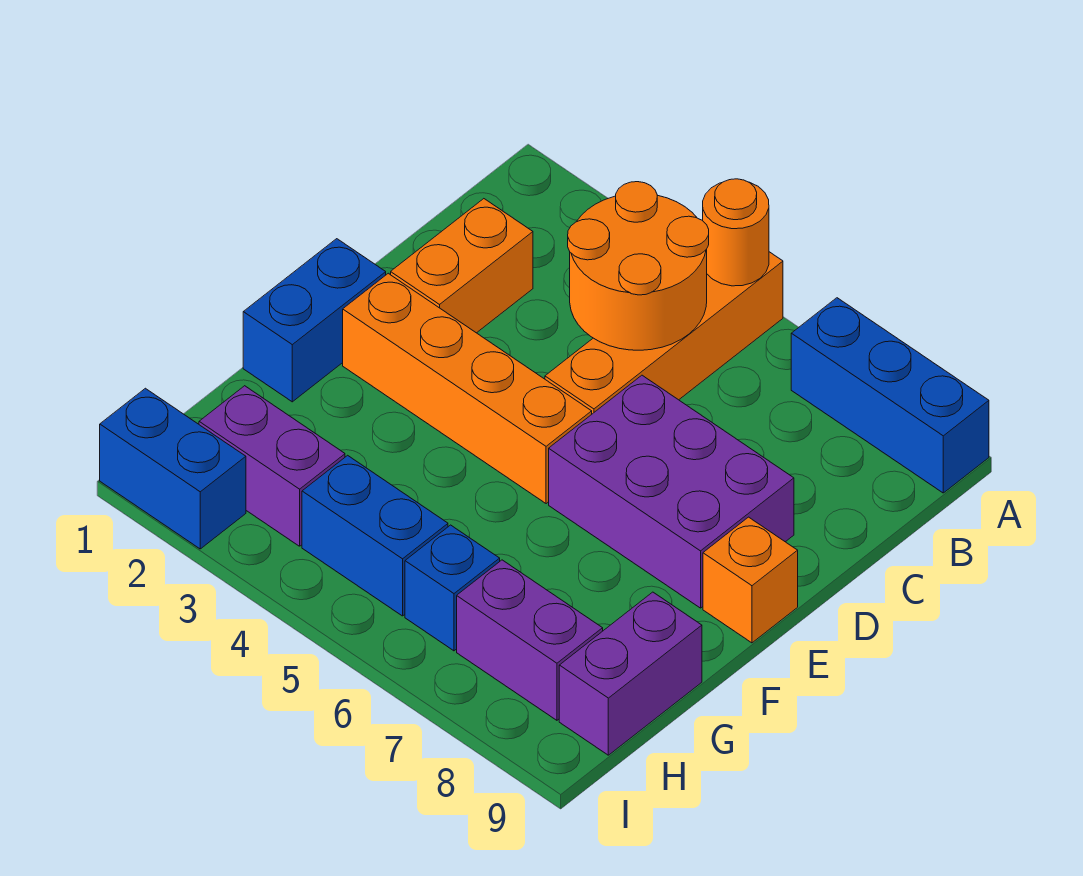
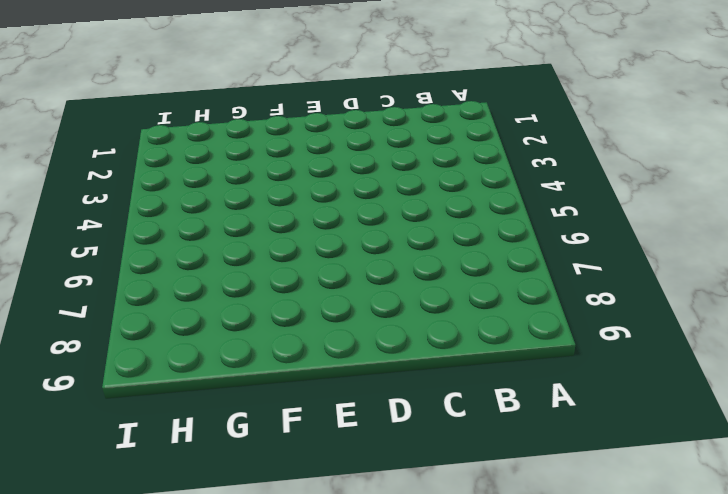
none -> orange 1x4 brick [545,252,783,414]
none -> blue 1x3 brick [791,298,989,493]
none -> orange 1x2 brick [391,199,533,333]

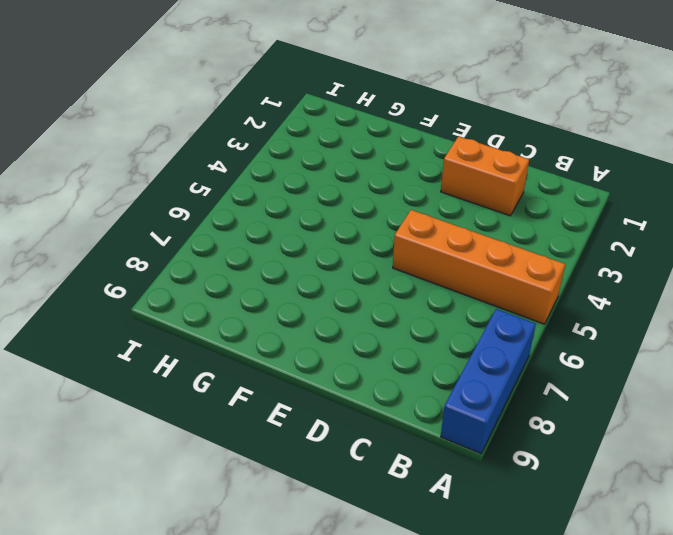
none -> purple 2x3 brick [549,375,794,608]
none -> blue 1x2 brick [243,239,386,402]
none -> orange 1x4 brick [343,273,592,504]

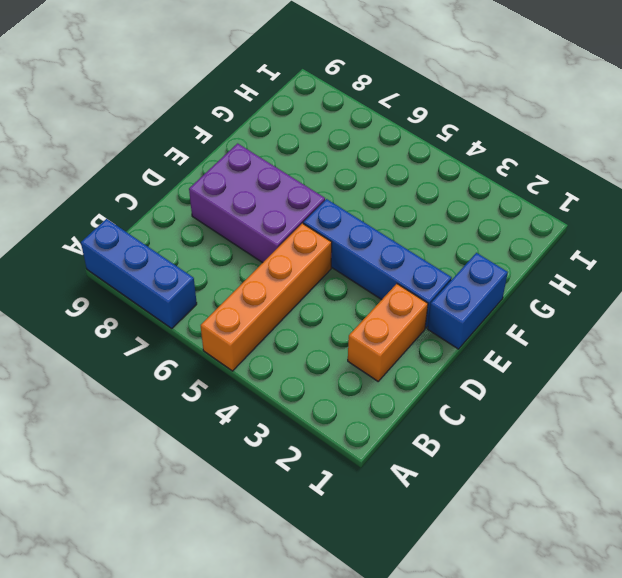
blue 1x4 brick [303,199,452,328] -> orange 1x4 brick [343,273,592,504]
none -> orange 1x1 brick [703,517,798,643]
none -> purple 1x2 brick [559,592,702,755]
none -> purple 1x2 brick [199,386,345,546]

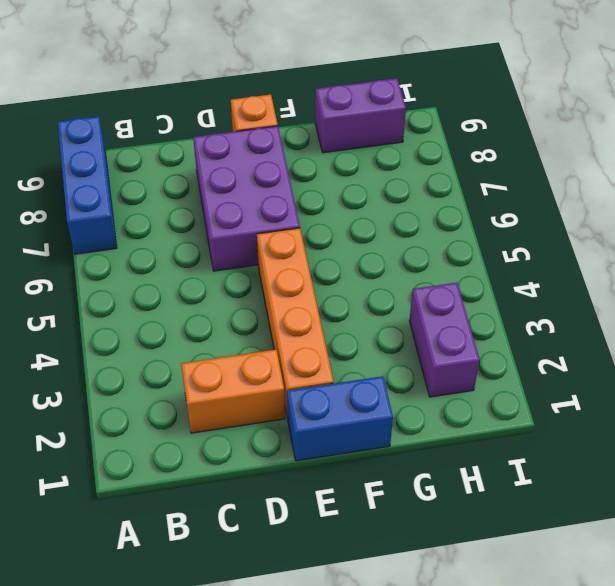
none -> orange 1x4 brick [545,252,783,414]
none -> blue 1x2 brick [302,455,448,616]
none -> blue 1x1 brick [405,525,500,651]

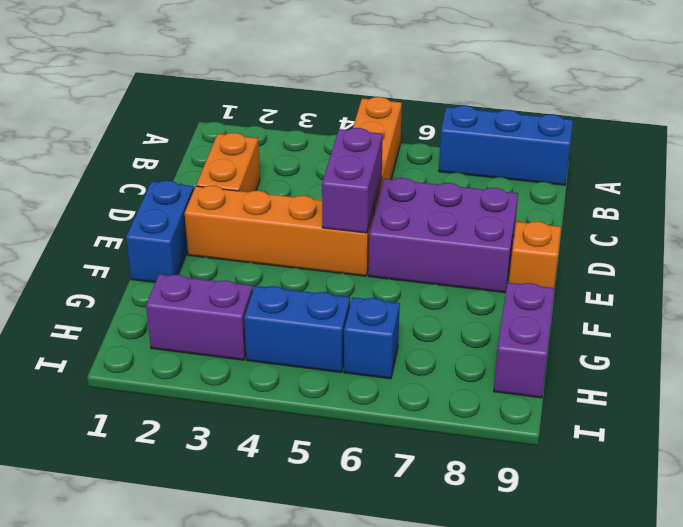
purple 1x2 brick [322,128,383,233] -> purple 1x2 brick turned to [457,560,603,720]
none -> blue 1x2 brick [100,388,246,549]
none -> orange 1x1 round brick [703,179,769,286]
none -> orange 2x2 round brick [568,182,709,350]

